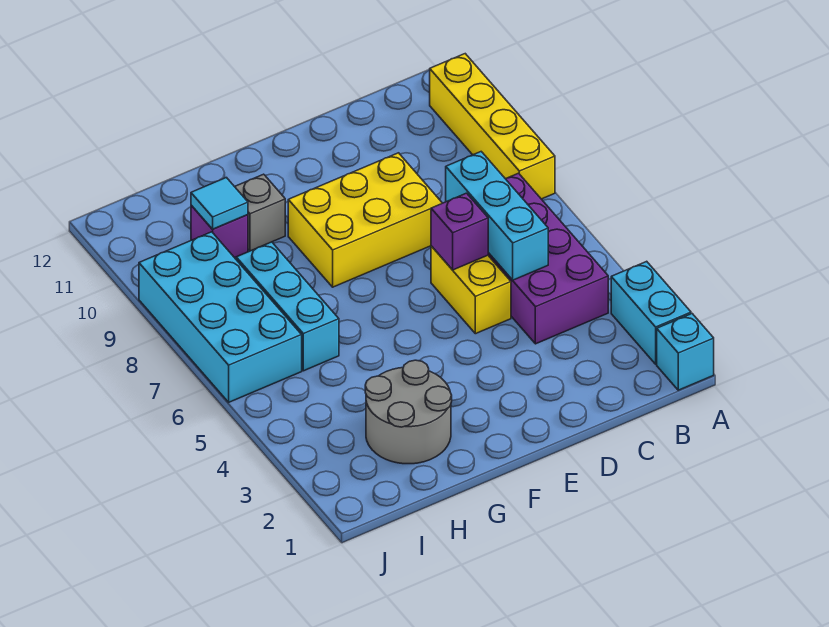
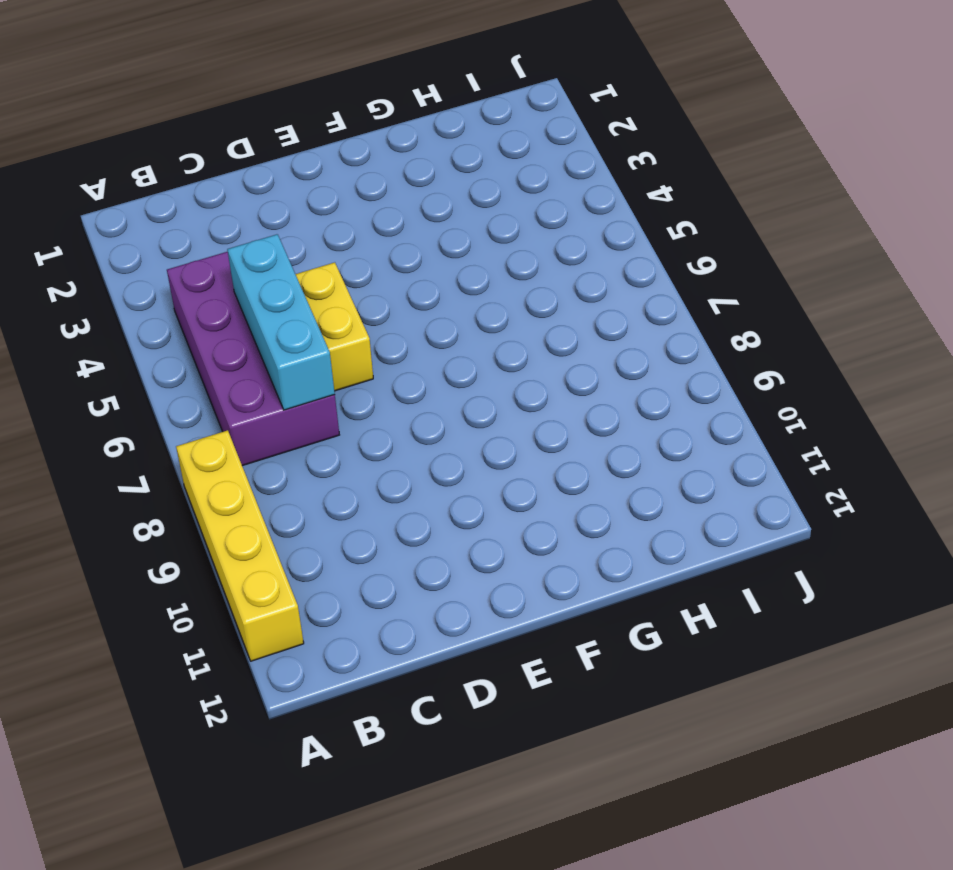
none -> cyan 1x1 brick [657,314,714,390]
none -> cyan 1x2 brick [611,261,691,364]
none -> yellow 2x3 brick [288,153,442,287]

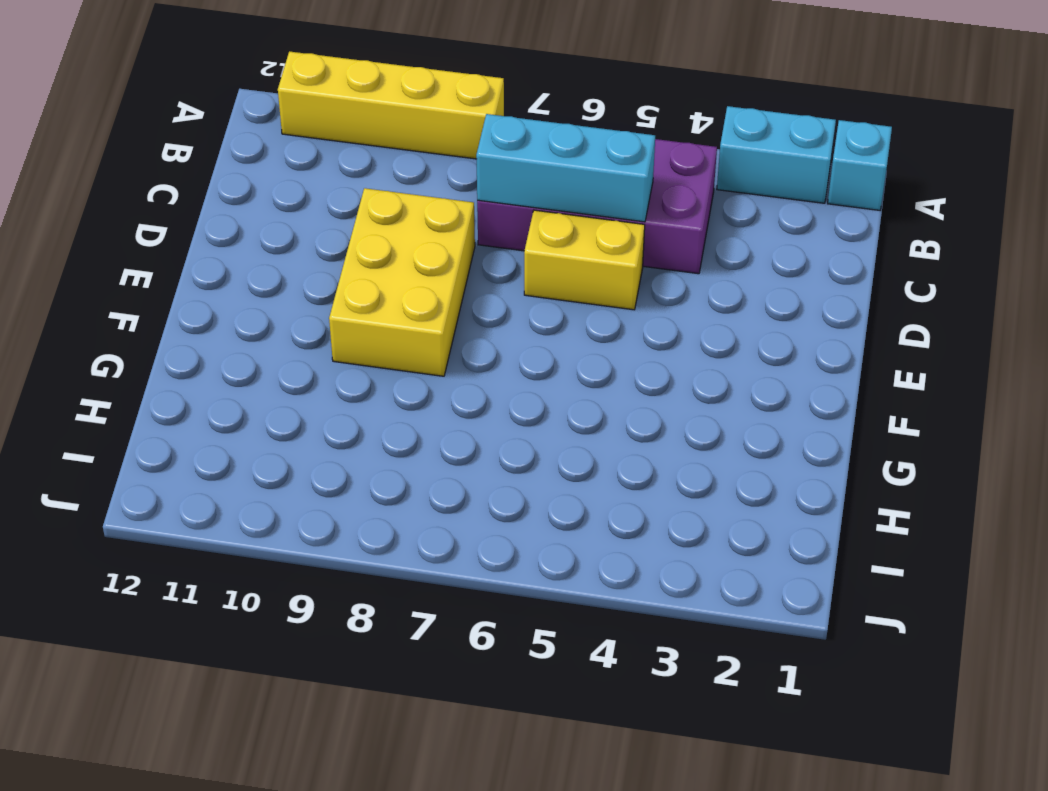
none -> grey 2x2 round brick [365,360,452,464]
none -> grey 1x1 brick [235,174,285,251]
none -> cyan 1x3 brick [236,242,339,371]

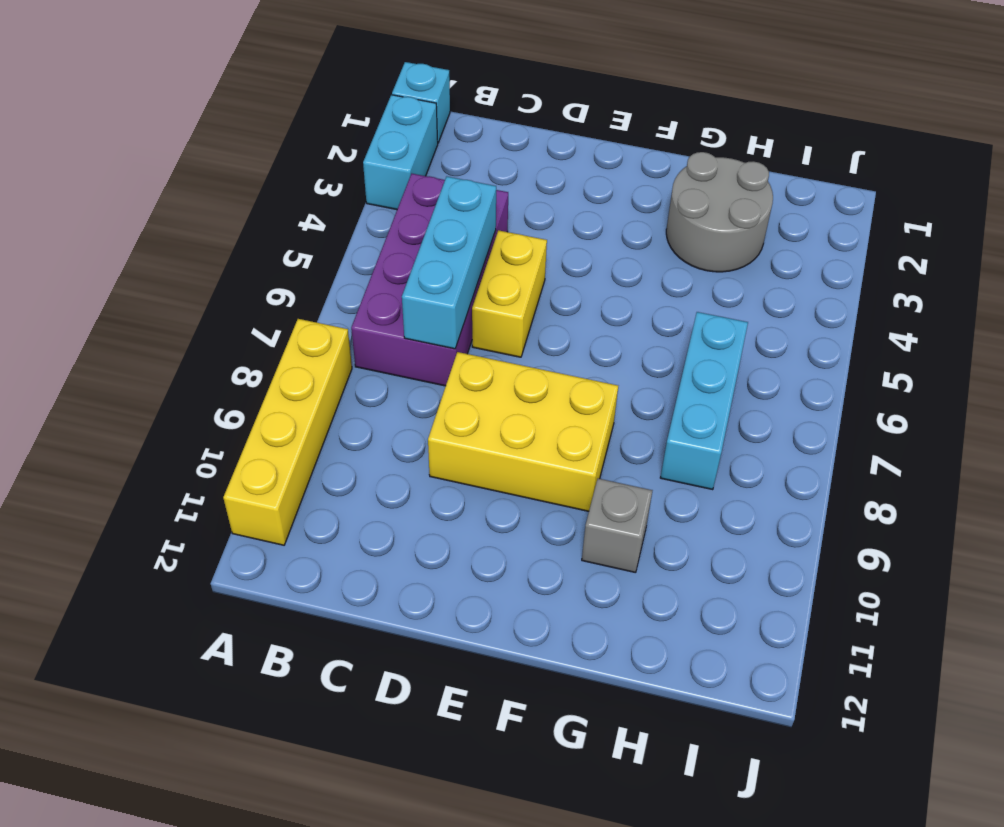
none -> purple 1x1 brick [191,205,248,258]
none -> cyan 2x4 brick [139,232,302,402]
none -> purple 1x1 brick [431,193,488,270]

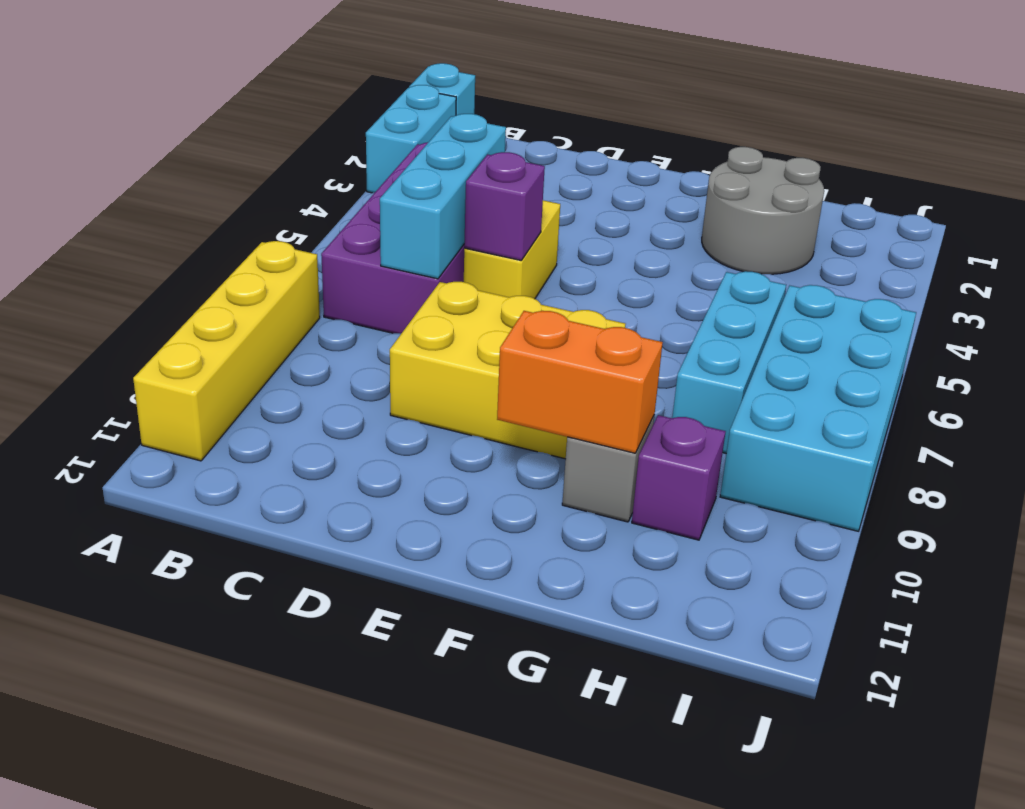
orange 1x2 brick [497,311,663,453] -> none
none -> cyan 1x1 tile [191,178,248,229]

